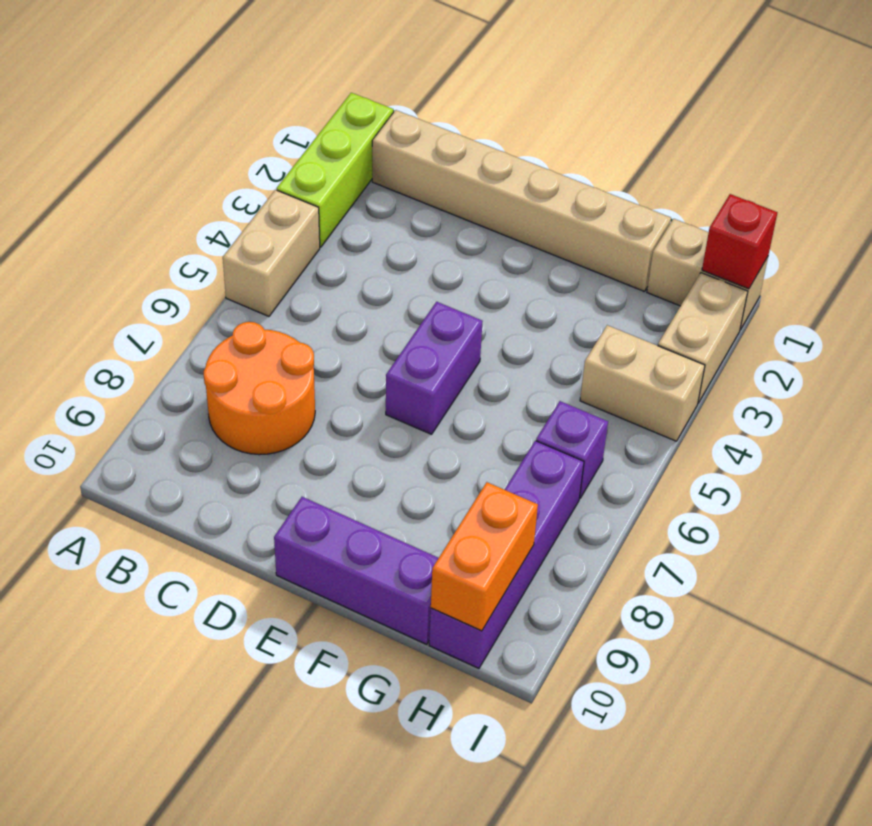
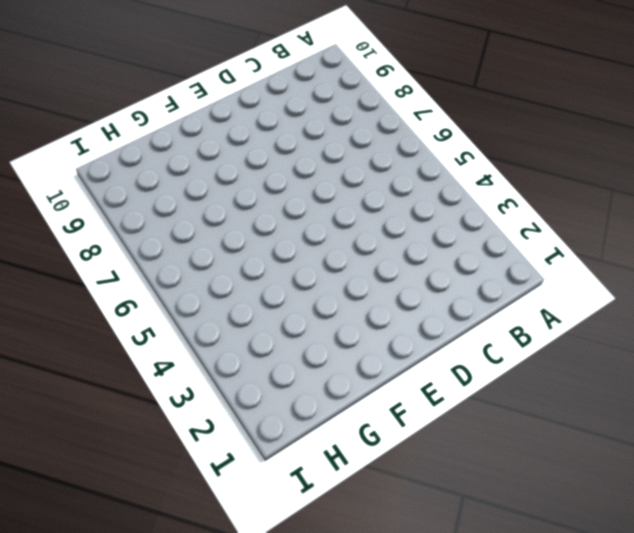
none -> lime 1x3 brick [276,93,393,247]
none -> tan 1x2 brick [223,190,320,316]
none -> tan 1x6 brick [372,110,671,291]

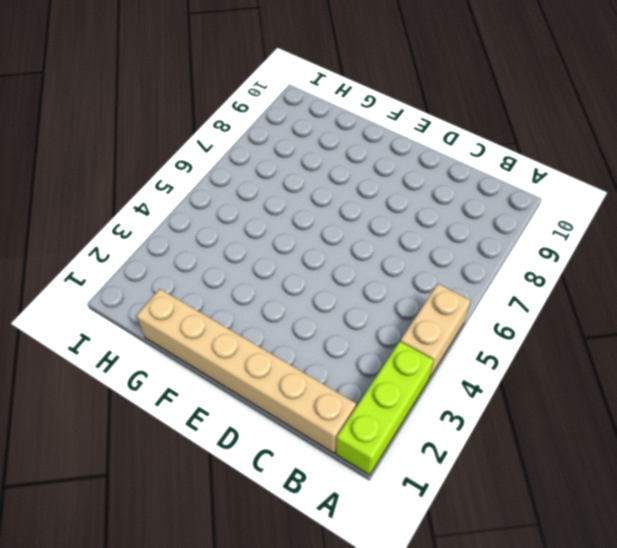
none -> orange 2x2 round brick [204,322,315,455]
none -> purple 1x2 brick [386,302,483,434]
none -> purple 1x3 brick [274,497,438,644]

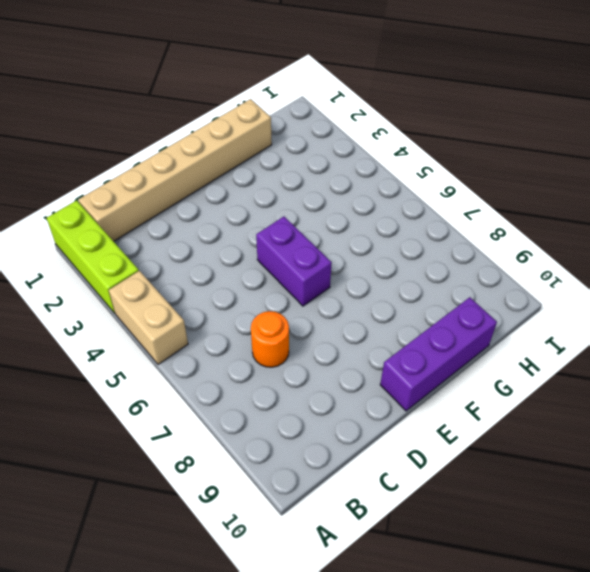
orange 1x1 round brick [251,311,289,367] -> orange 2x2 round brick [204,322,315,455]
none -> tan 1x2 brick [647,219,768,330]
none -> tan 1x2 brick [580,325,705,441]
none -> purple 1x1 brick [536,401,608,498]

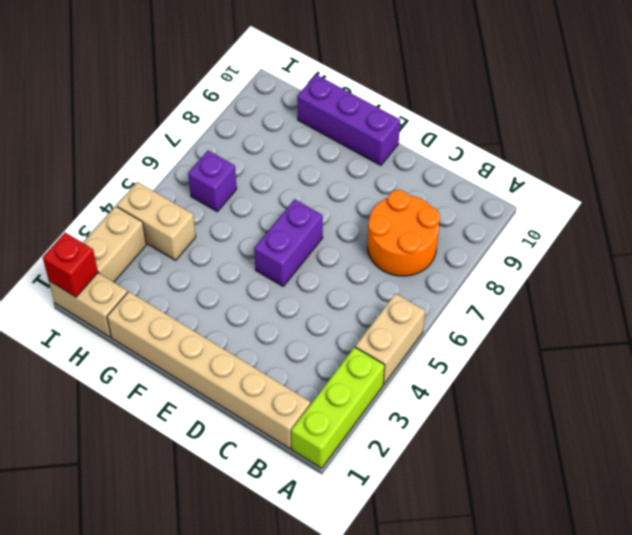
none -> purple 1x4 brick [429,441,584,668]
none -> orange 1x2 brick [431,482,538,631]

